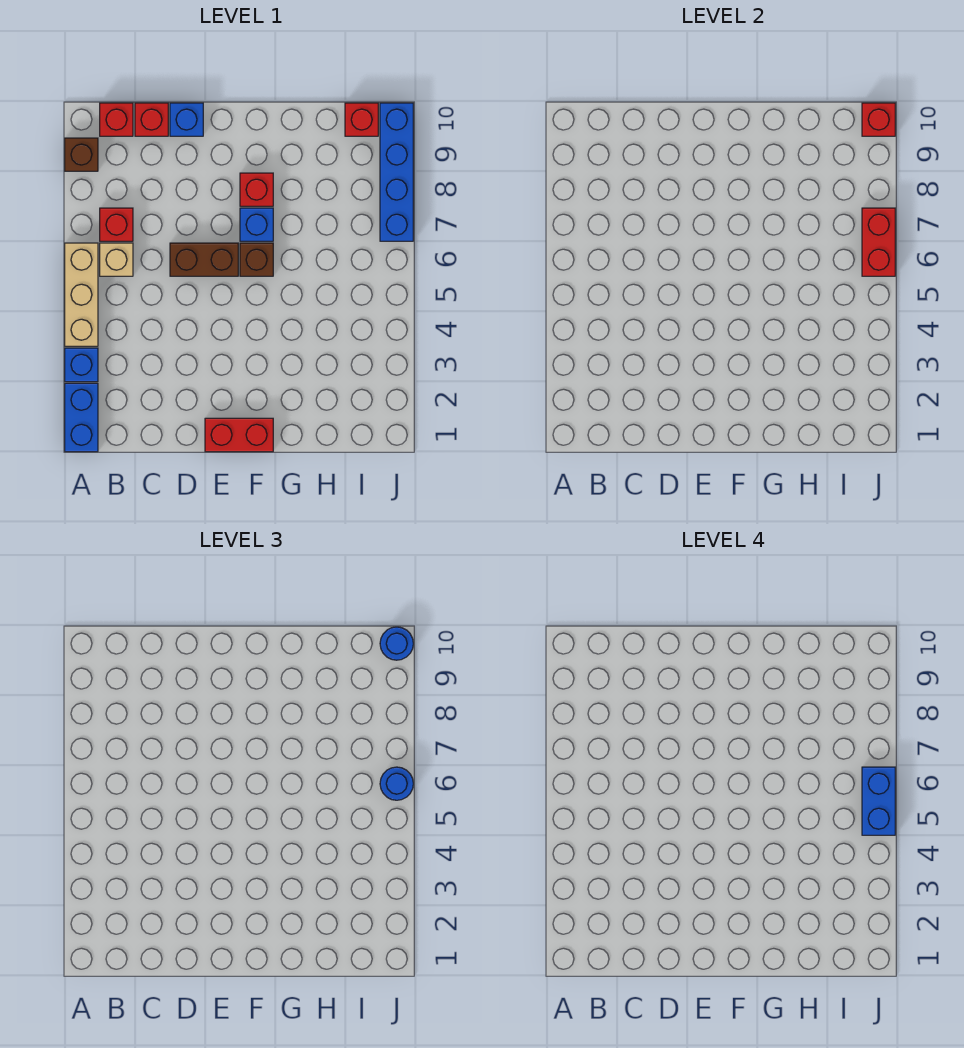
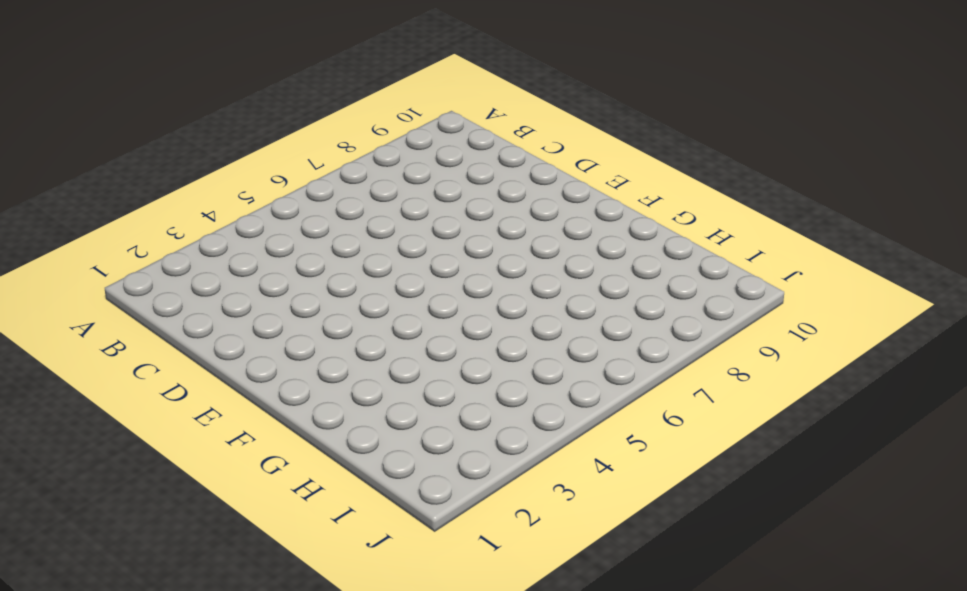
none -> blue 1x2 brick [65,383,98,452]
none -> blue 1x1 brick [65,348,98,382]
none -> tan 1x3 brick [65,243,98,346]

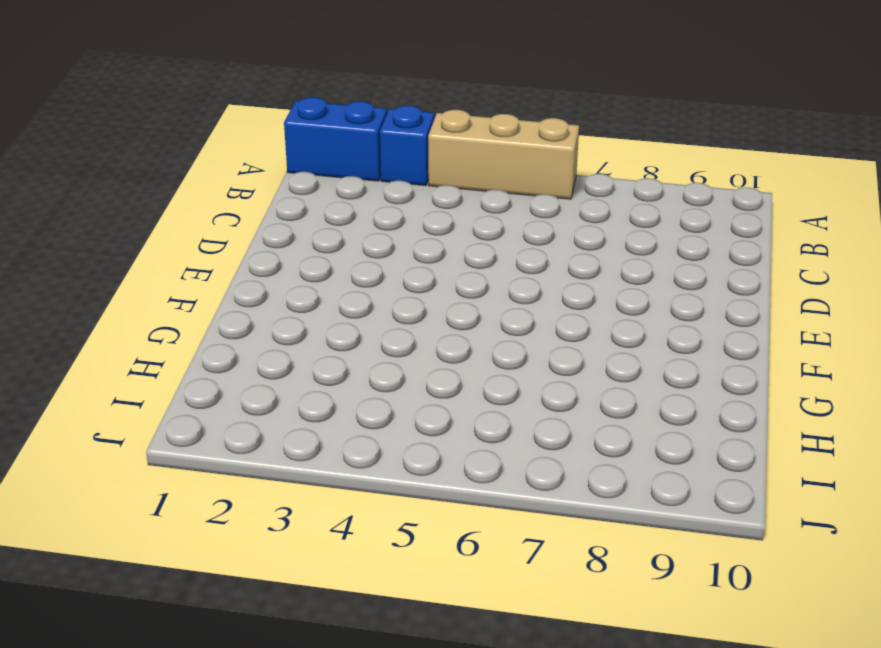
none -> brown 1x1 brick [65,138,98,171]
none -> tan 1x1 brick [100,243,133,276]
none -> red 1x1 brick [100,208,133,241]

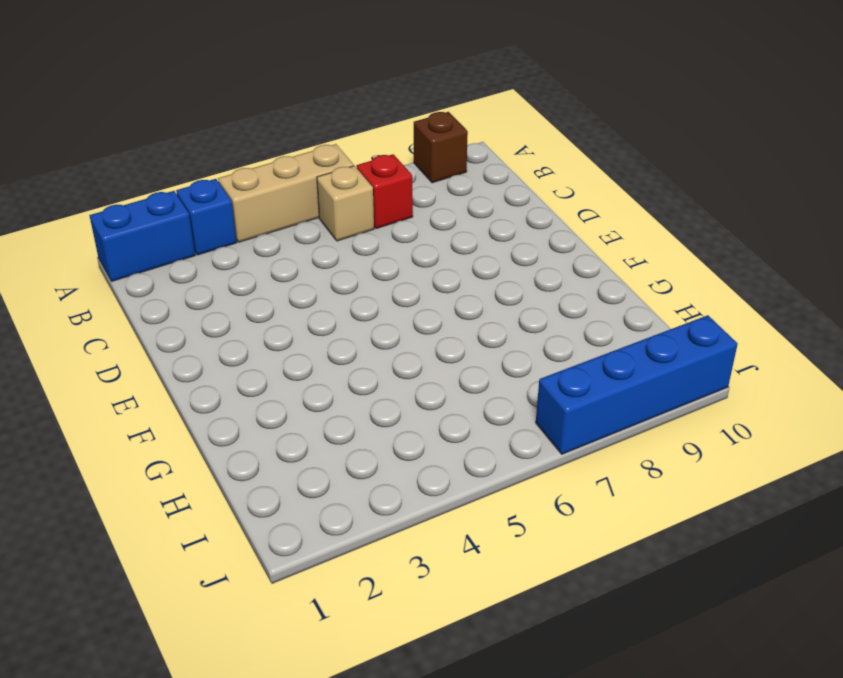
none -> red 1x1 brick [100,103,133,136]
none -> red 1x1 brick [135,103,168,136]
none -> brown 1x2 brick [170,243,238,276]

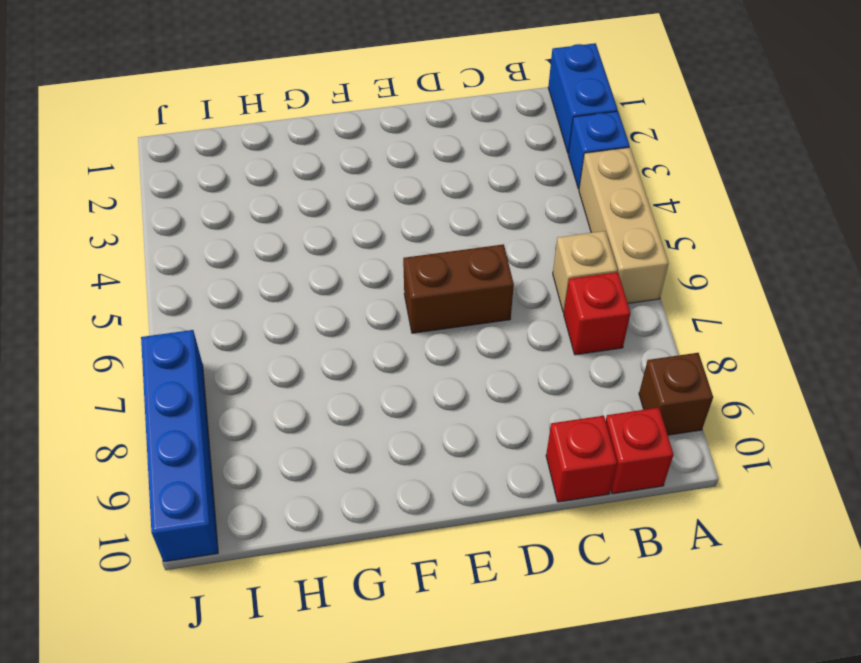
none -> blue 1x1 brick [170,103,203,136]
none -> red 1x2 brick [205,418,273,452]
none -> brown 1x1 brick [240,243,273,276]

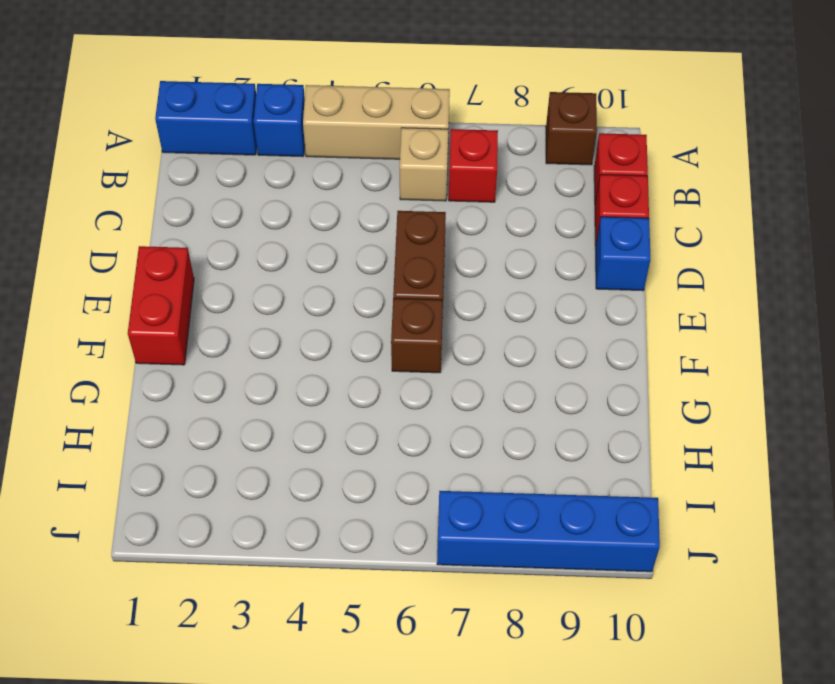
none -> blue 1x1 brick [240,208,273,241]
none -> red 1x1 brick [240,173,273,206]
none -> red 1x1 brick [345,103,378,136]

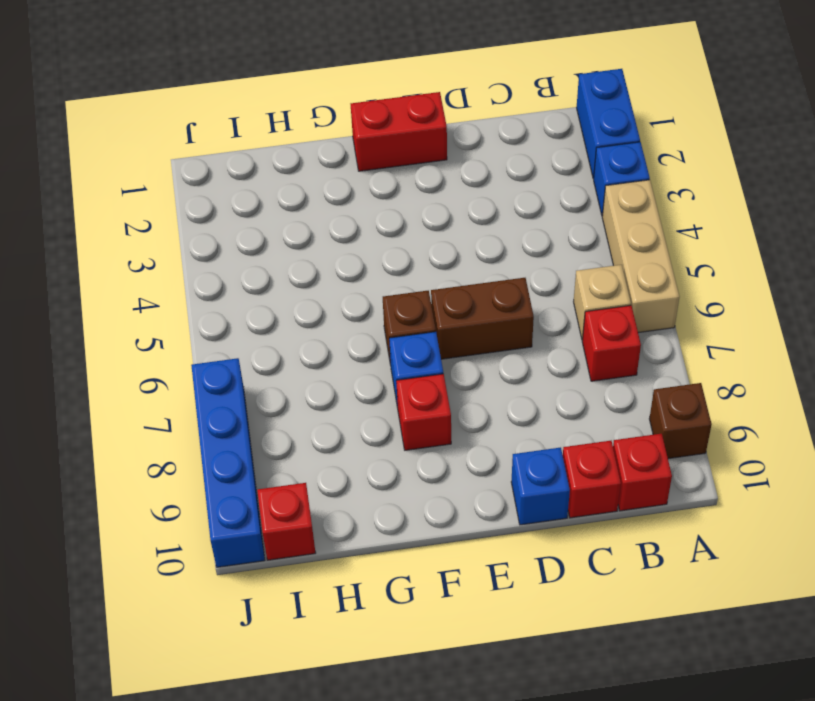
none -> red 1x2 brick [862,208,895,276]
none -> red 1x1 brick [862,103,895,136]
none -> blue 1x1 round brick [380,767,413,800]

